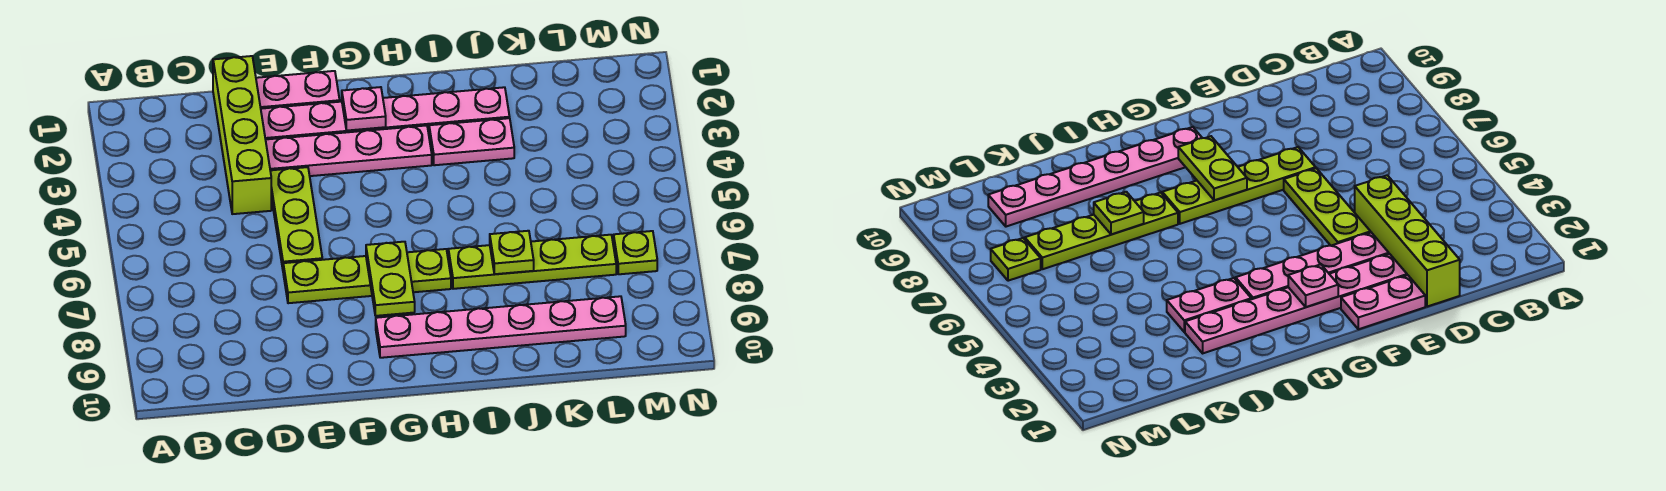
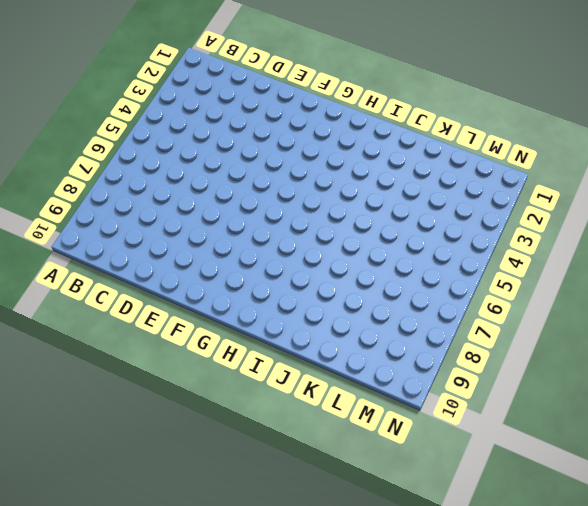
none -> lime 1x4 brick [213,56,271,214]
none -> pink 1x2 plate [256,71,340,109]
none -> pink 1x6 plate [261,87,510,139]

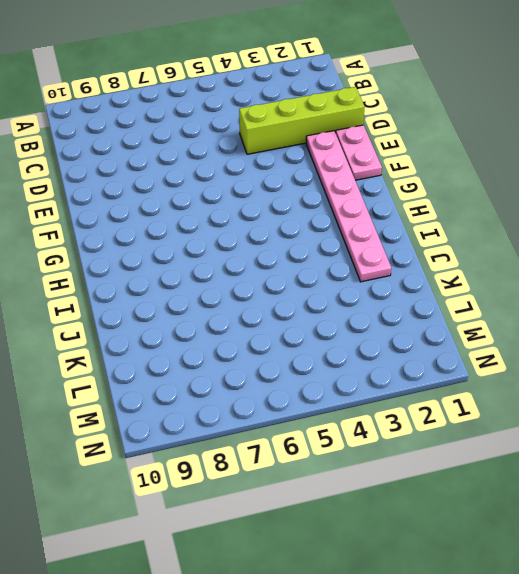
none -> pink 1x4 plate [266,125,432,176]
none -> lime 1x3 plate [270,167,322,269]
none -> lime 1x4 plate [283,249,451,303]

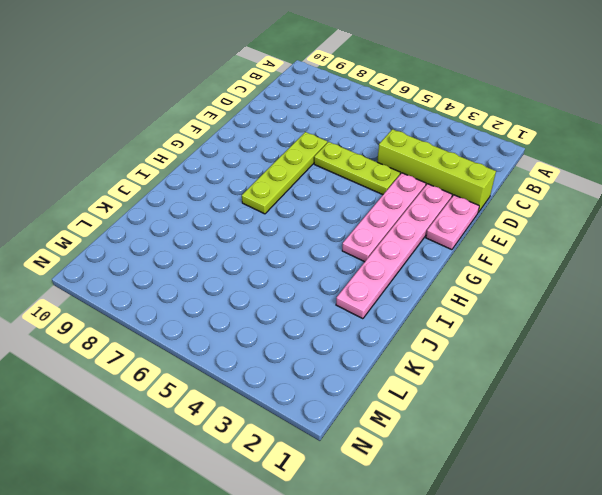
none -> pink 1x6 plate [376,296,626,358]
none -> pink 1x2 plate [429,118,514,165]
none -> lime 1x4 plate [448,235,616,289]

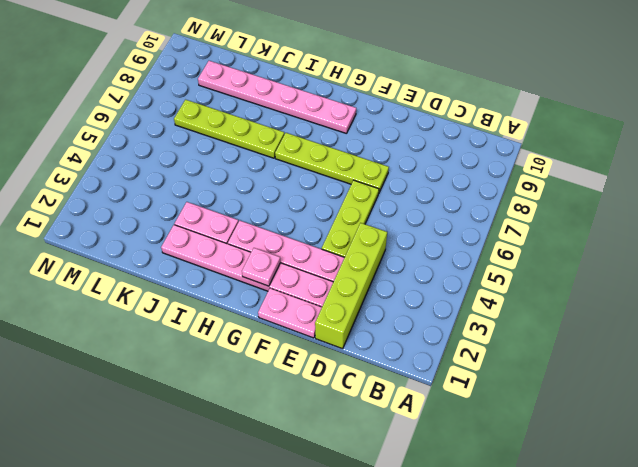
none -> lime 1x1 plate [614,231,657,274]
none -> lime 1x2 plate [366,242,415,316]
none -> lime 1x1 plate [490,231,534,274]

